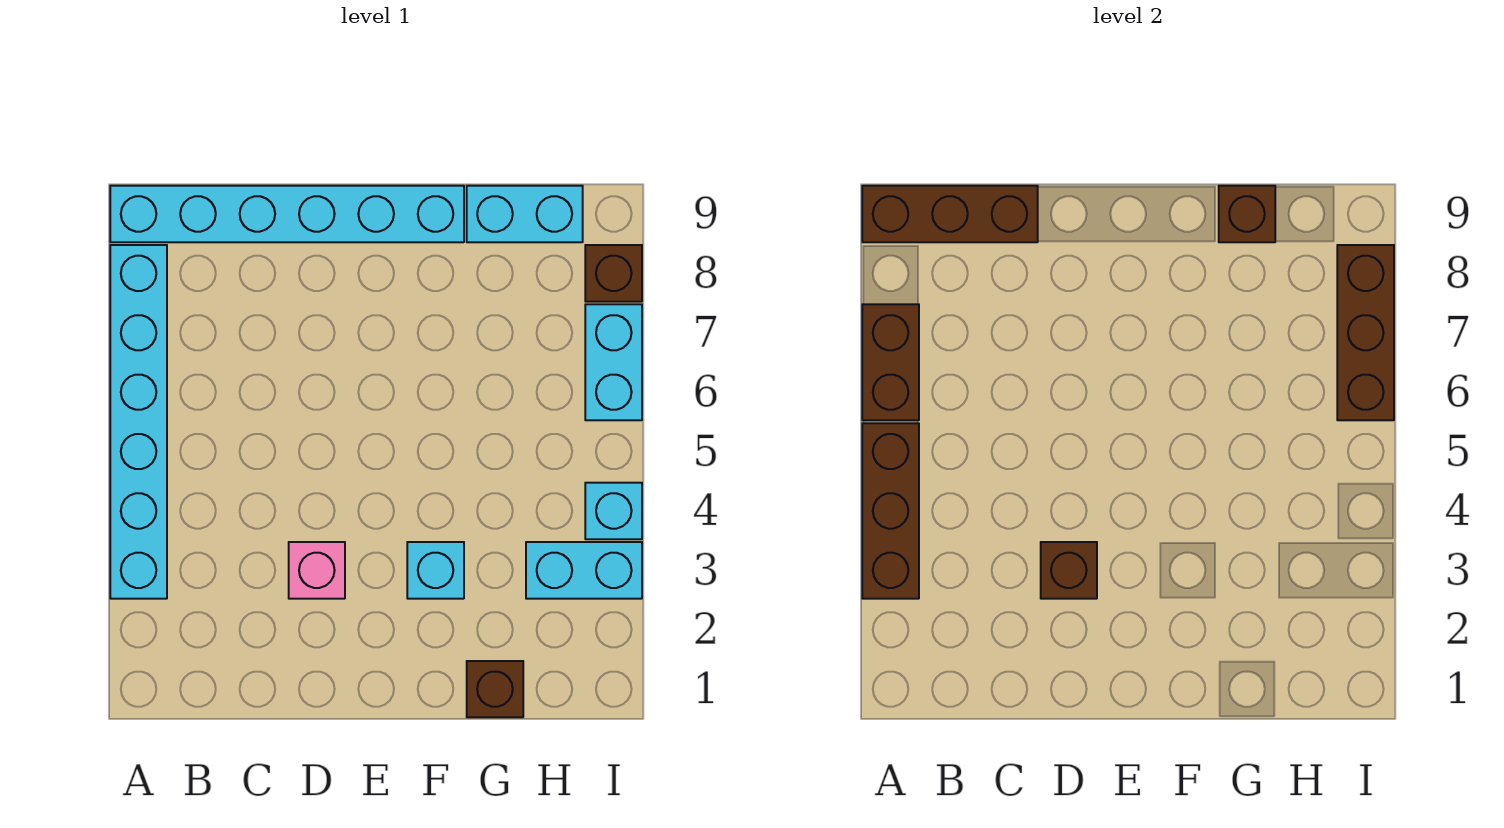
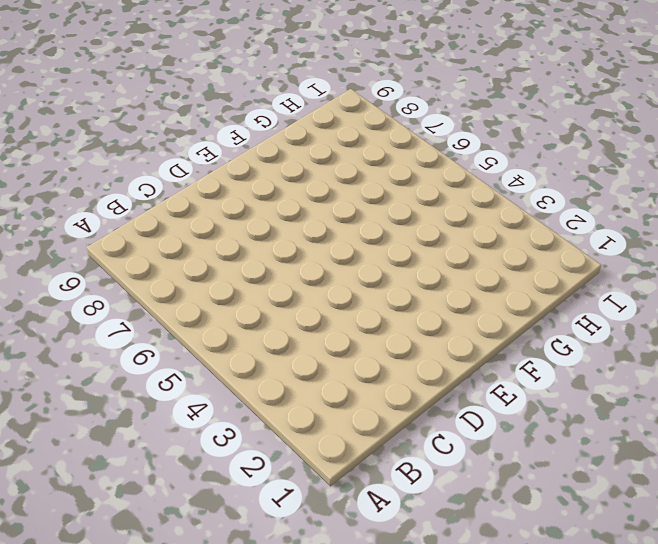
none -> cyan 1x6 brick [110,245,167,599]
none -> cyan 1x6 brick [110,186,464,242]
none -> pink 1x1 brick [289,542,345,599]

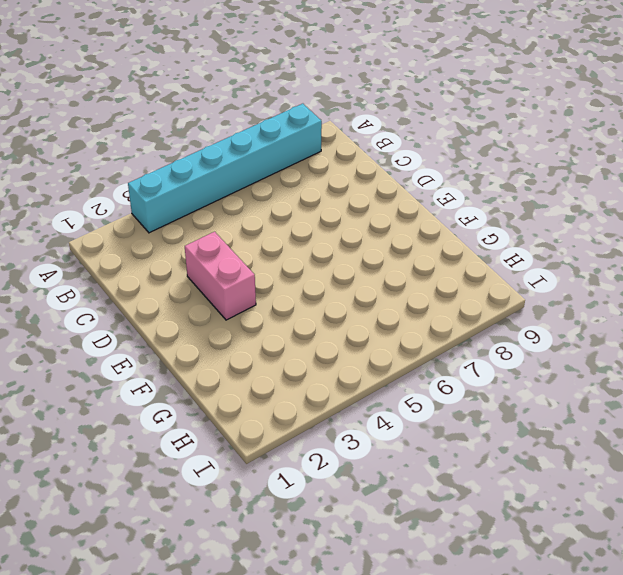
pink 1x2 brick [185,232,256,320] -> pink 1x1 brick [289,542,345,599]
none -> cyan 1x6 brick [110,186,464,242]
none -> cyan 1x1 brick [407,542,464,599]
none -> brown 1x1 brick [467,661,523,717]

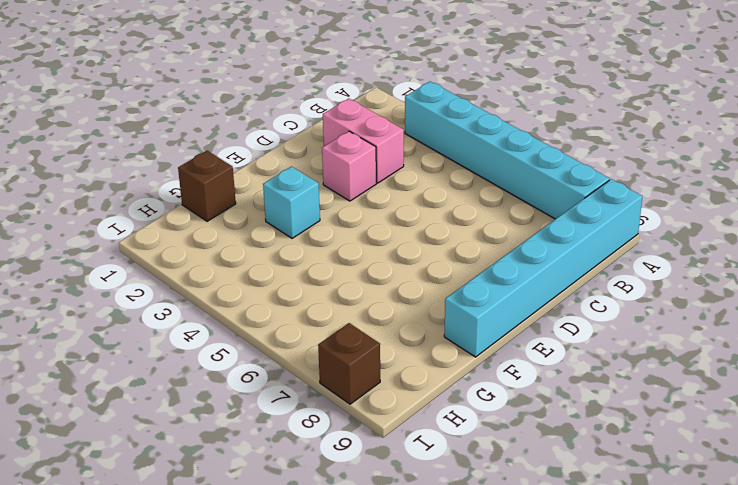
pink 1x2 brick [323,99,404,183] -> none
none -> cyan 1x2 brick [467,186,583,242]
none -> cyan 1x2 brick [526,542,642,599]
none -> cyan 1x1 brick [585,483,642,539]

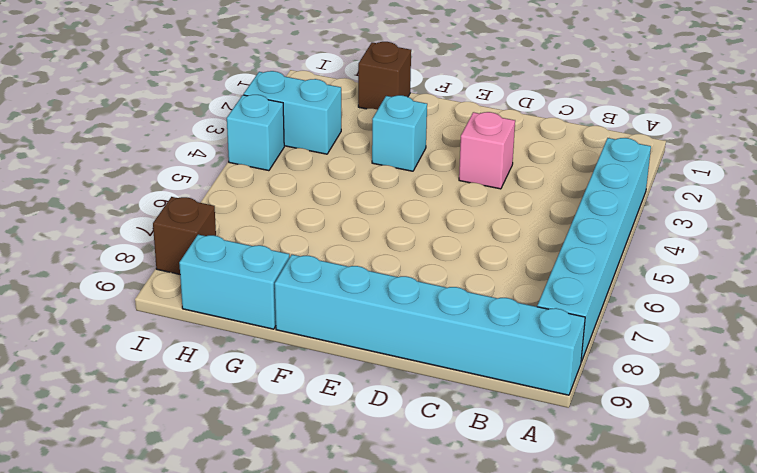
none -> cyan 1x2 brick [585,304,642,420]
none -> brown 1x3 brick [862,423,919,599]
none -> brown 1x2 brick [862,304,919,420]

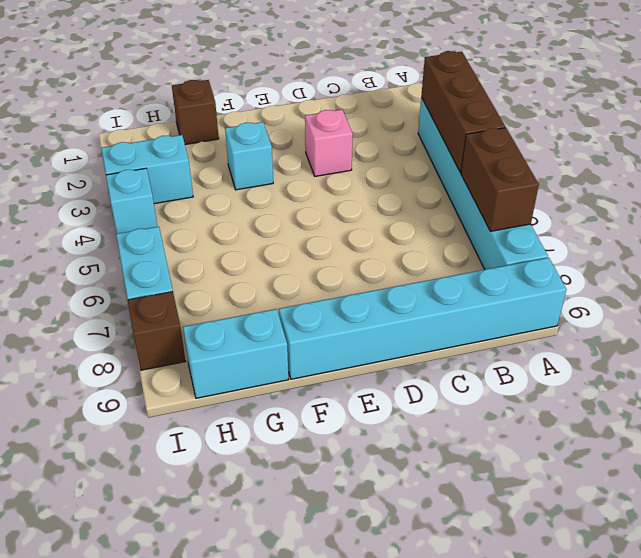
none -> brown 1x3 brick [862,186,1038,242]
none -> brown 1x1 brick [1041,542,1097,599]
none -> brown 1x1 brick [1219,186,1275,242]

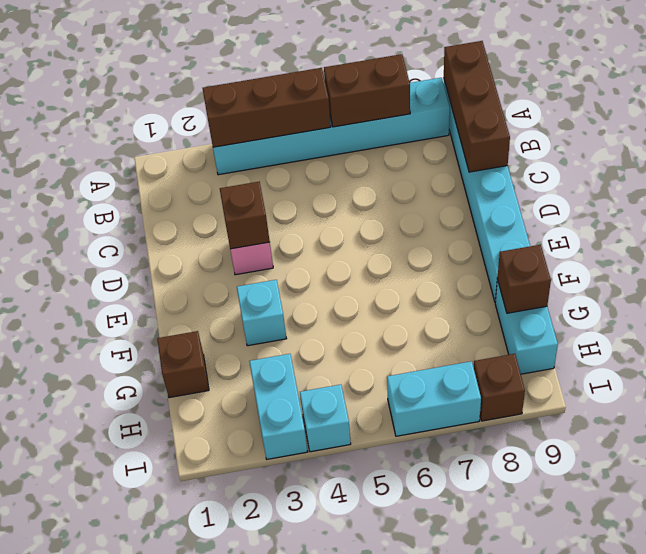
none -> brown 1x3 brick [1337,245,1394,420]

